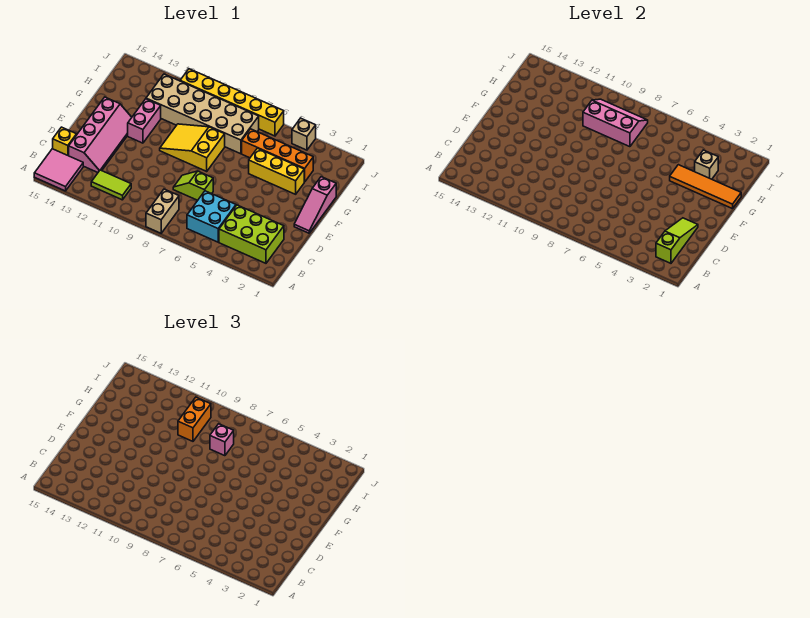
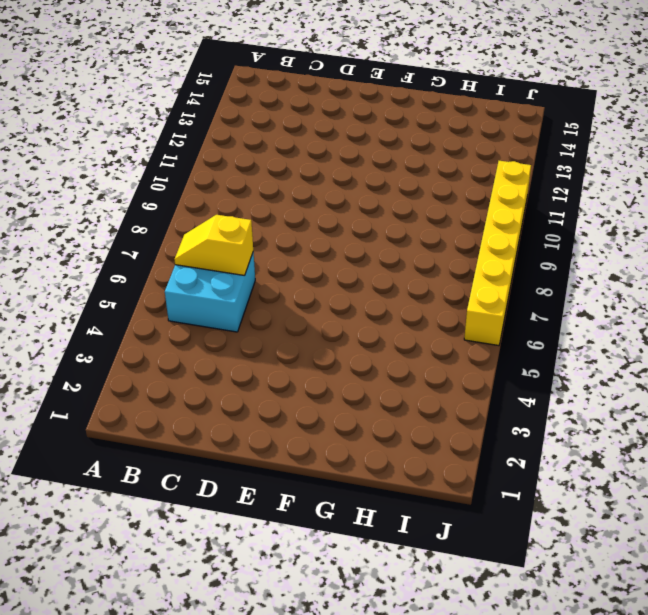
yellow 1x2 slope [174,215,253,276] -> none
none -> tan 1x2 brick [146,189,179,233]
none -> pink 2x2 tile [34,149,83,191]
none -> lime 2x3 brick [219,205,284,263]

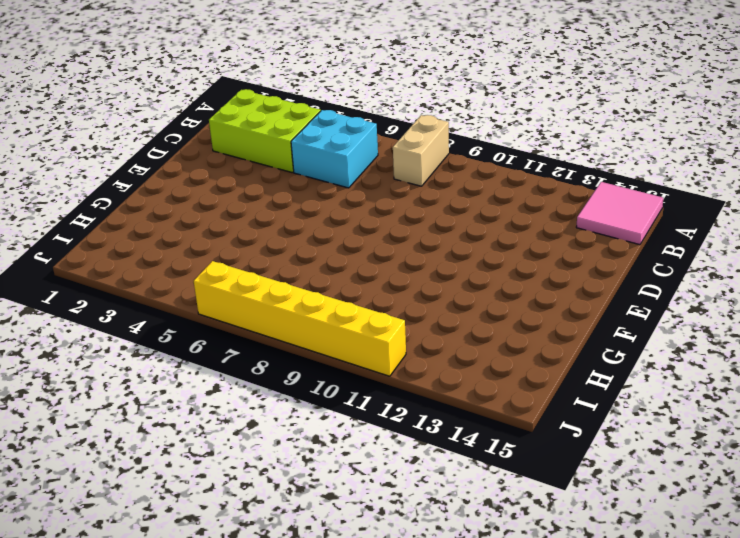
none -> lime 1x2 tile [91,170,131,200]
none -> pink 2x4 slope [69,97,132,172]
none -> yellow 1x1 brick [53,127,77,156]

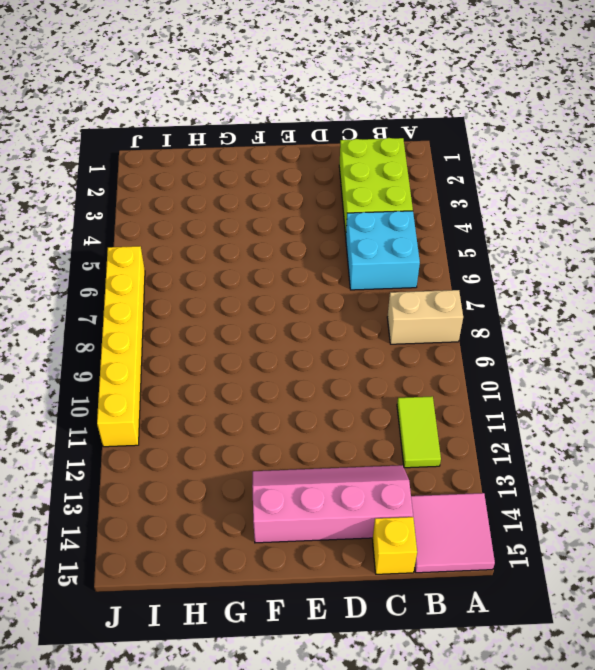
none -> lime 1x2 slope [173,171,213,200]
none -> pink 1x3 slope [294,177,336,233]
none -> yellow 2x3 slope [160,124,225,171]

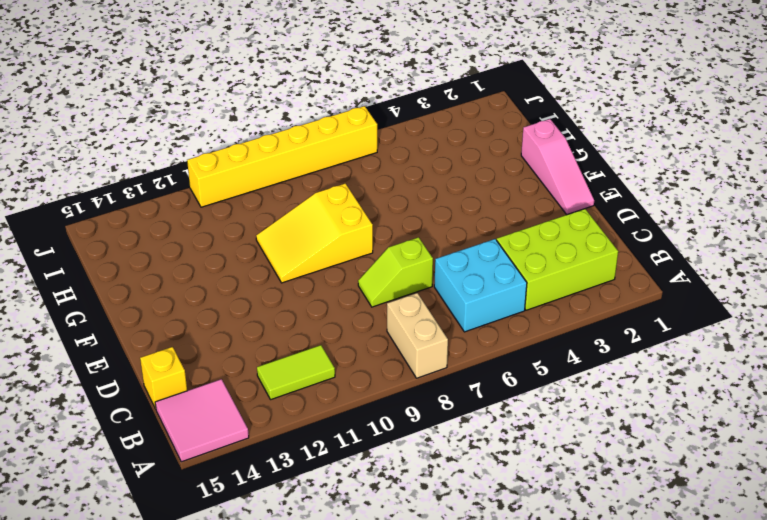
none -> pink 2x4 slope [69,97,132,172]
none -> pink 1x2 brick [128,99,161,143]
none -> yellow 1x3 brick [249,148,304,194]

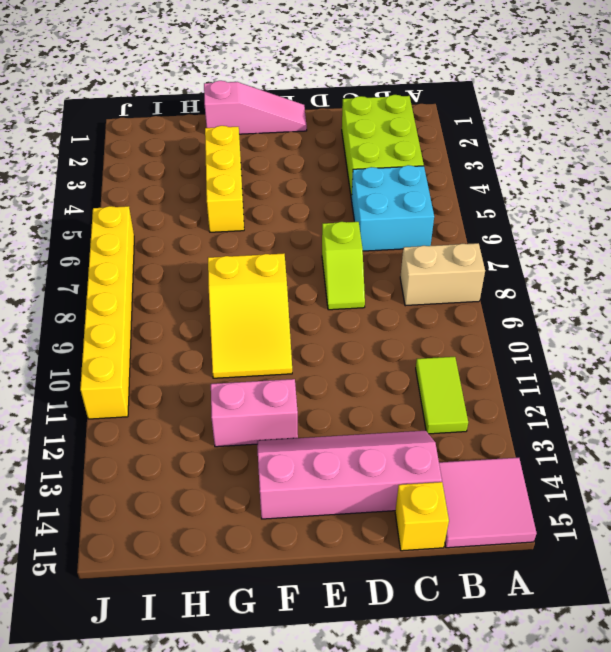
none -> orange 1x4 brick [242,129,313,182]
none -> tan 2x6 brick [146,74,259,154]
none -> tan 1x1 brick [292,118,316,150]

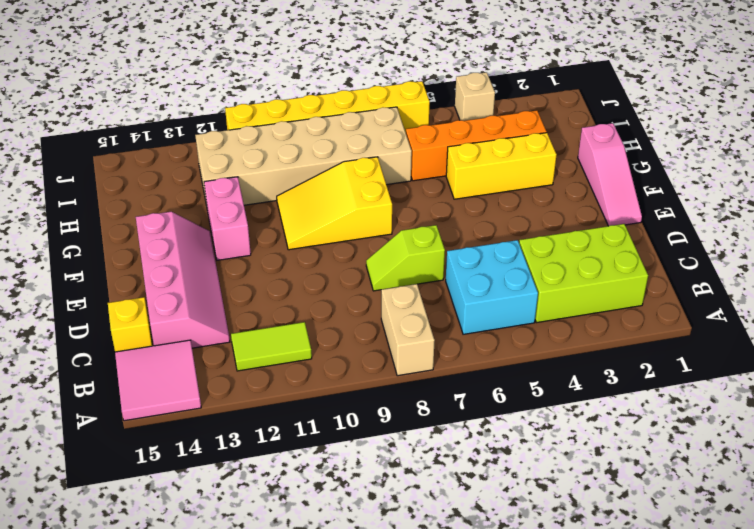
none -> lime 1x3 slope [656,218,698,263]
none -> orange 1x4 tile [670,165,741,209]
none -> tan 1x1 brick [695,150,718,179]

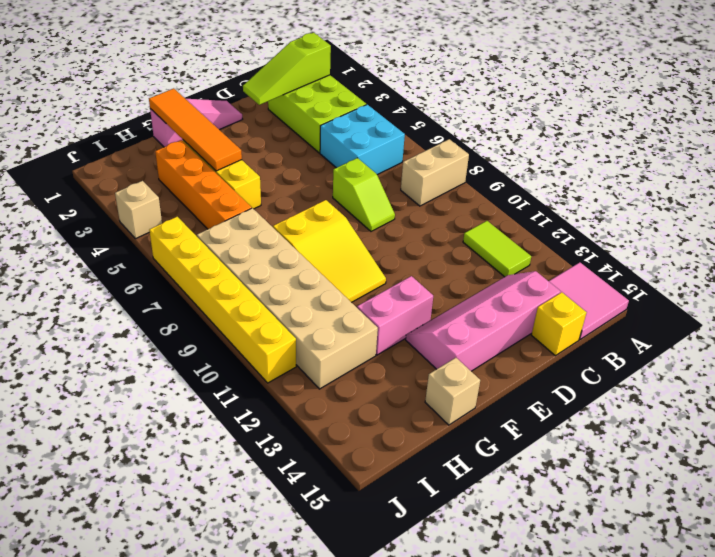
tan 1x1 brick [425,358,480,425] -> tan 1x1 brick moved to [695,150,718,179]
none -> pink 2x3 slope [583,99,648,147]
none -> pink 1x1 brick [210,424,234,456]
none -> orange 1x2 brick [178,397,211,441]

